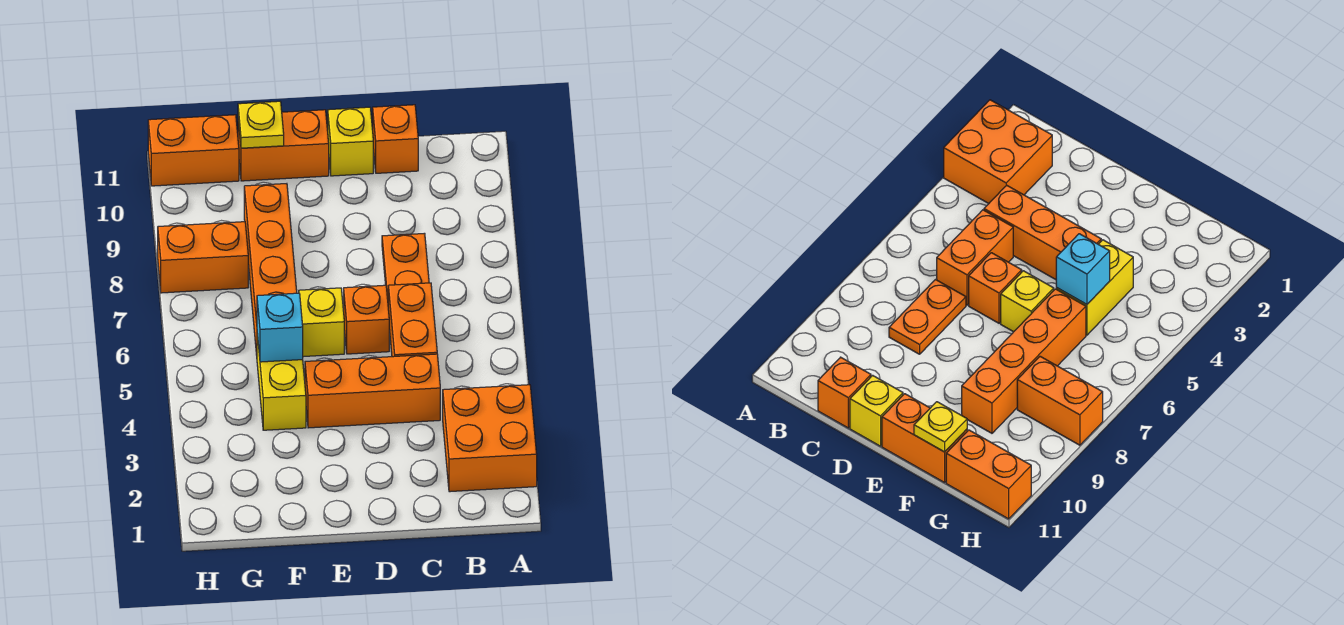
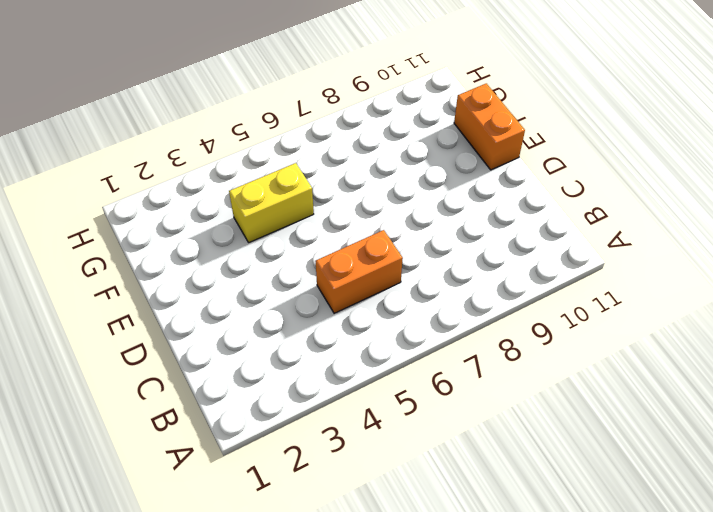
none -> orange 2x2 brick [443,385,537,492]
none -> orange 1x3 brick [305,354,440,428]
none -> orange 1x2 plate [382,233,429,299]

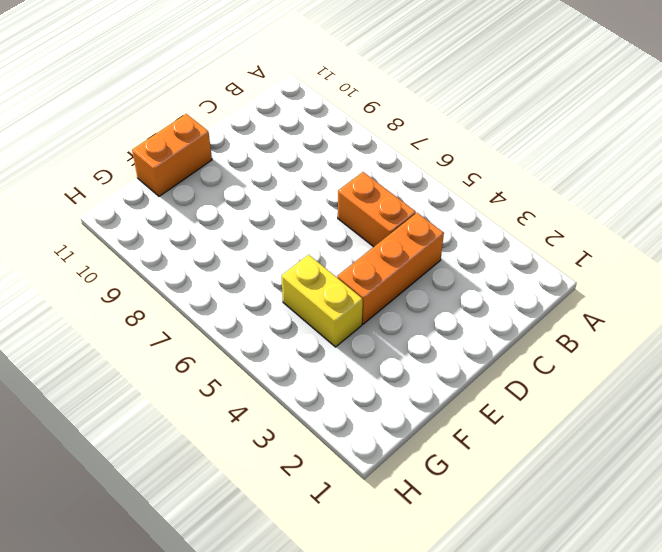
none -> orange 2x2 brick [443,385,537,492]
none -> orange 1x2 plate [382,233,429,299]
none -> orange 1x1 brick [373,105,418,173]

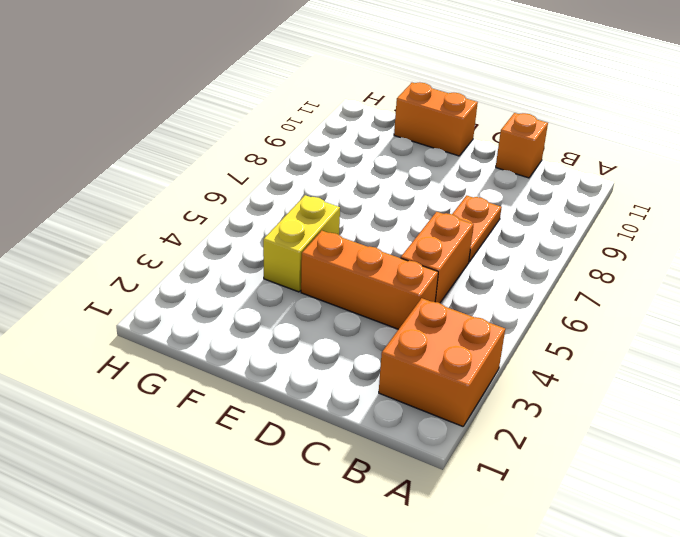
none -> orange 1x1 brick [344,285,389,354]
none -> yellow 1x1 brick [328,107,373,176]
none -> yellow 1x1 brick [299,288,344,357]

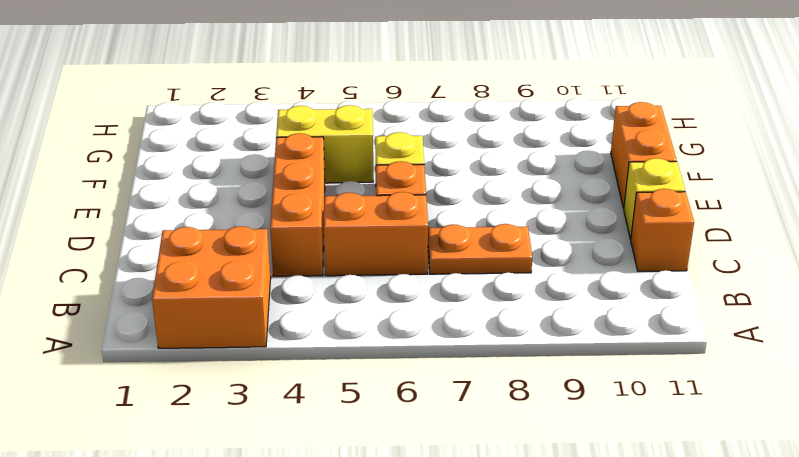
none -> orange 1x4 brick [244,184,297,355]
none -> orange 1x2 brick [158,222,248,293]
none -> orange 1x2 brick [148,115,239,186]

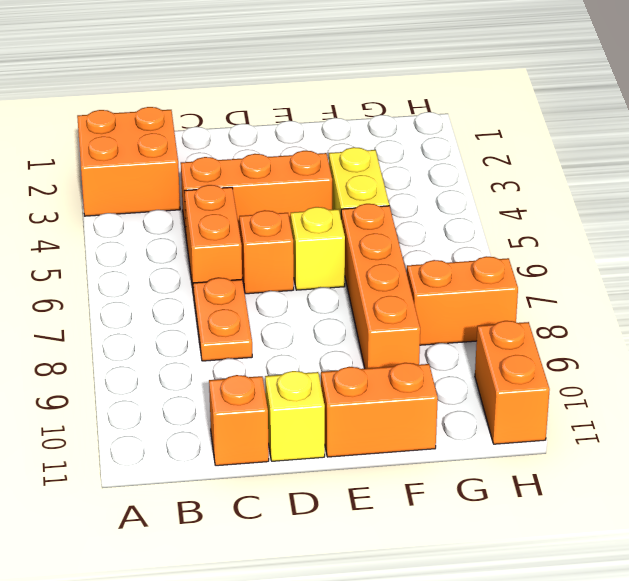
orange 1x2 brick [475,321,550,444] -> orange 1x2 brick turned to [148,115,239,186]
none -> cyan 1x1 brick [257,293,303,362]
none -> yellow 1x1 plate [238,101,284,148]

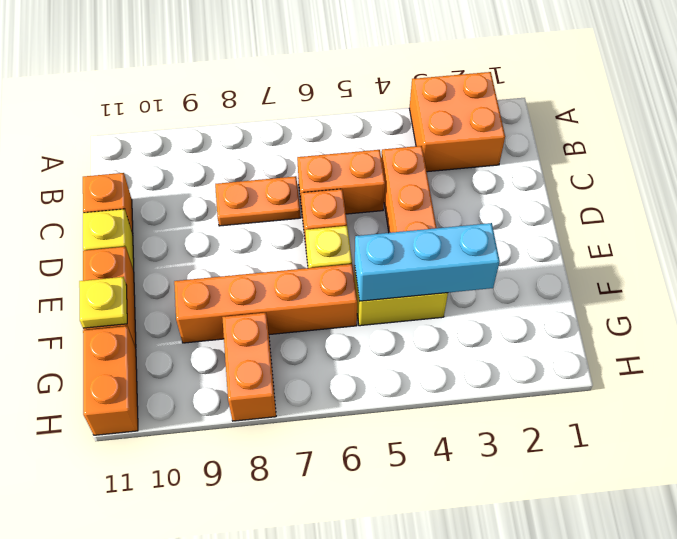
cyan 1x3 brick [355,223,500,301] -> cyan 1x1 brick [257,293,303,362]

